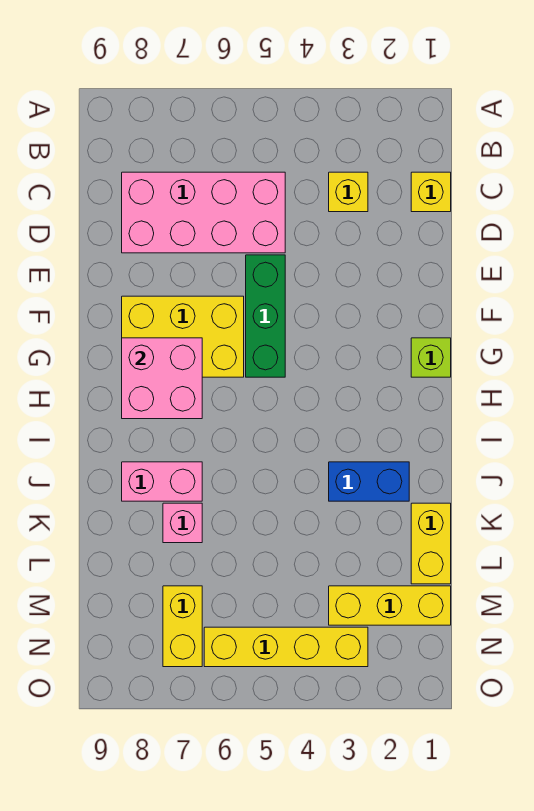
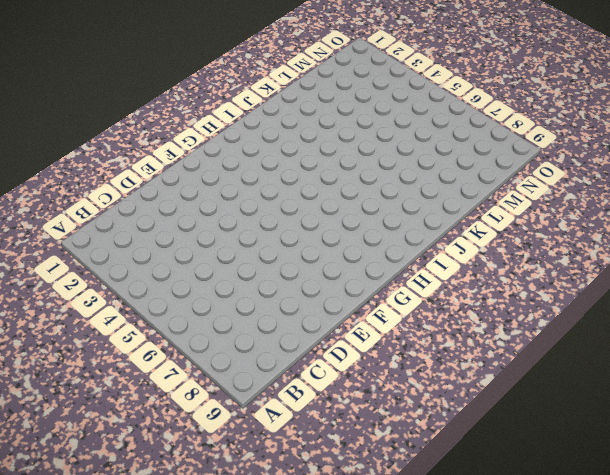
none -> yellow 1x1 brick [411,172,451,212]
none -> yellow 1x1 brick [329,172,368,212]
none -> pink 2x4 brick [122,172,285,253]

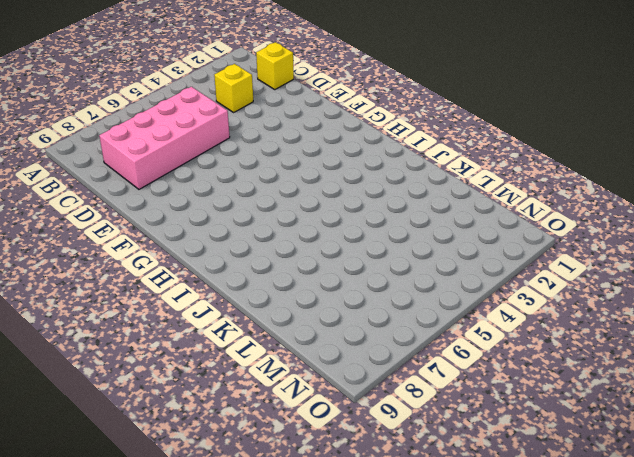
none -> green 1x3 brick [246,255,285,377]
none -> yellow 2x3 brick [122,296,244,377]
none -> lime 1x1 brick [411,338,451,377]

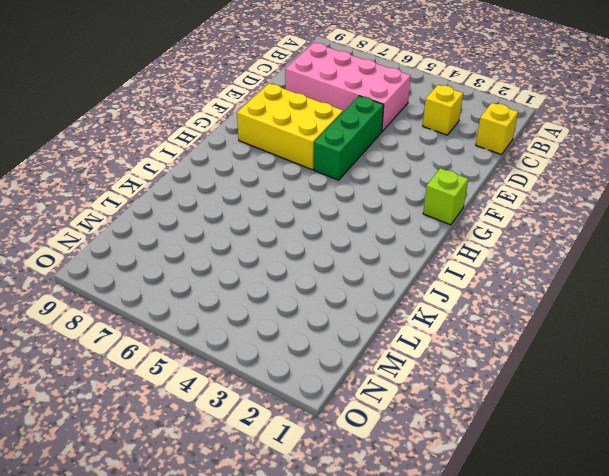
none -> blue 1x2 brick [329,462,409,501]
none -> pink 1x2 brick [122,462,202,501]
none -> yellow 1x2 brick [411,503,451,584]

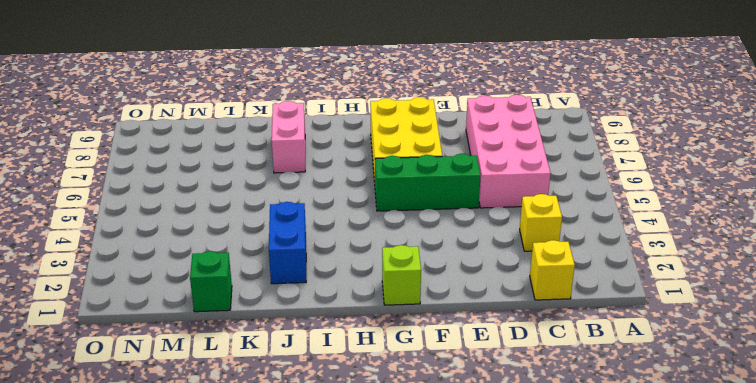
green 1x1 brick [190,251,232,312] -> yellow 1x2 brick [411,503,451,584]
none -> pink 1x1 brick [163,503,202,543]
none -> yellow 1x3 brick [329,586,451,625]
none -> yellow 1x2 brick [163,586,202,667]

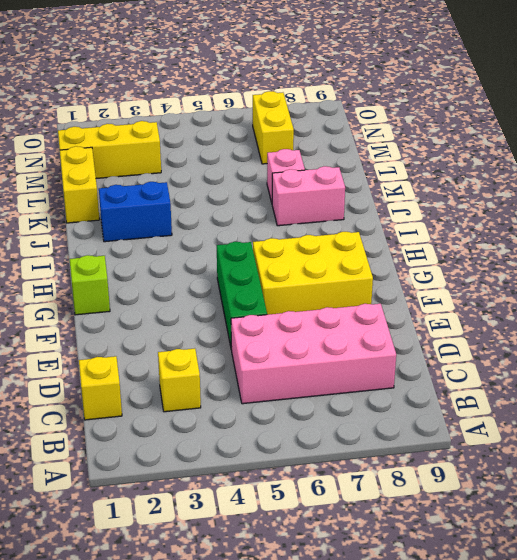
none -> yellow 1x4 brick [204,627,368,667]
none -> pink 2x2 brick [122,338,202,419]

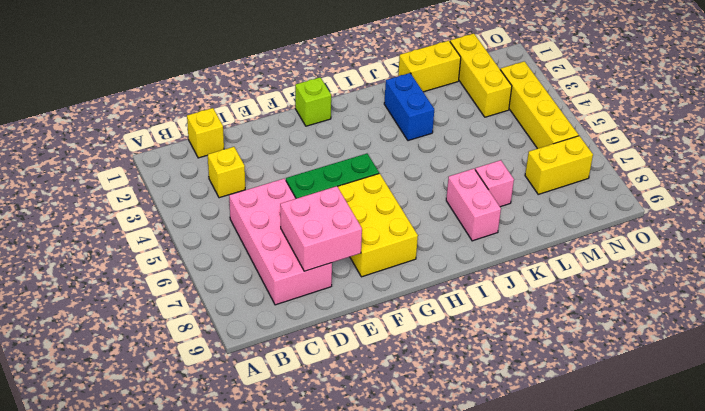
pink 2x2 brick [280,186,362,271] -> pink 2x2 brick moved to [122,338,202,419]

